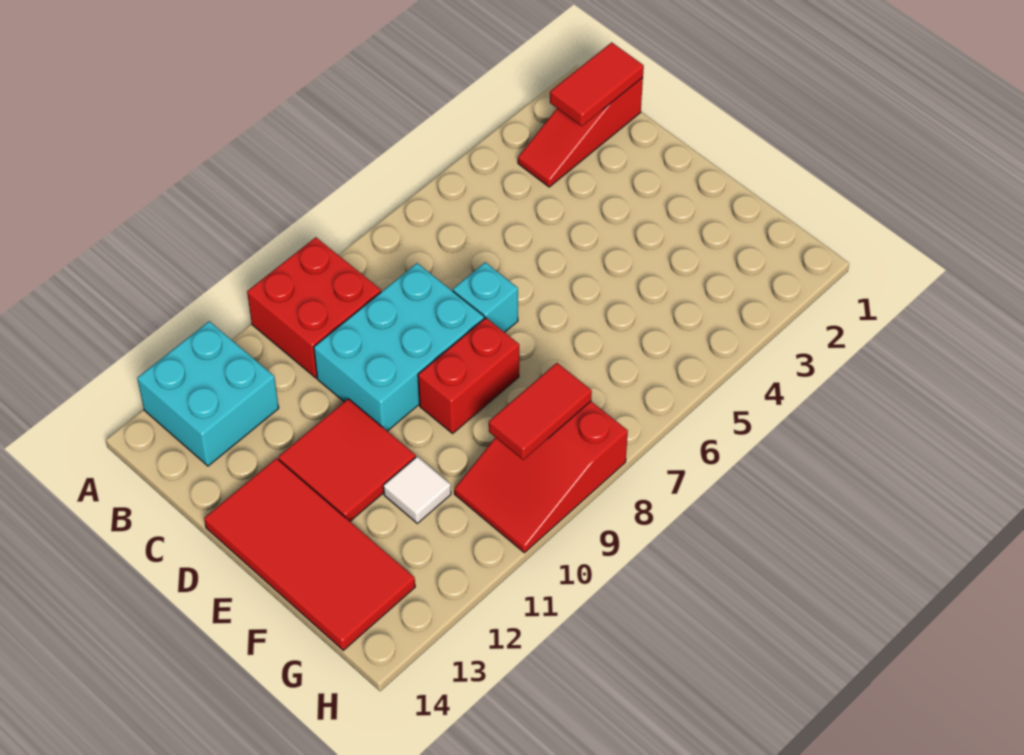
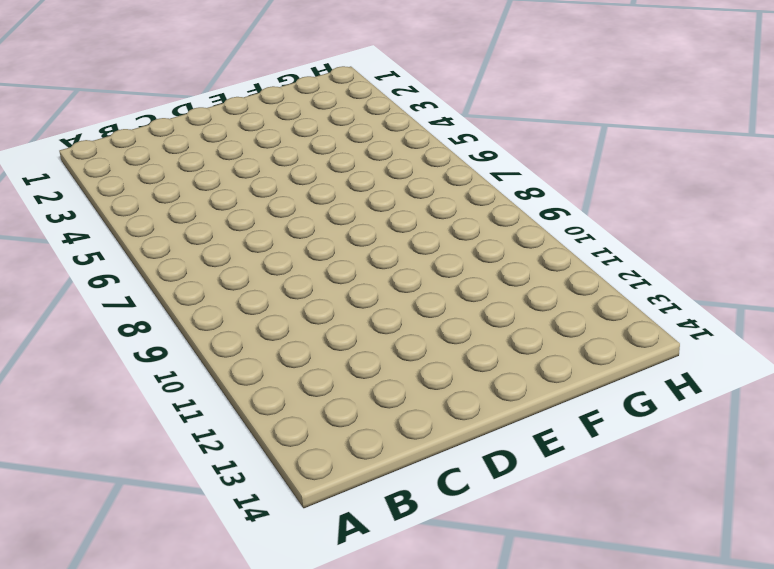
none -> red 2x2 brick [247,237,381,378]
none -> cyan 2x2 brick [137,321,279,466]
none -> red 1x3 slope [518,77,643,187]

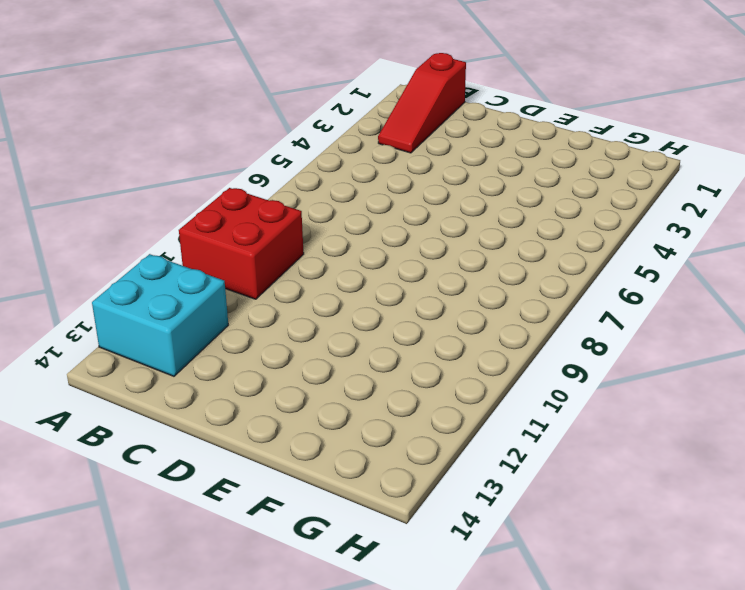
none -> cyan 2x3 brick [314,263,484,431]
none -> cyan 1x1 brick [453,262,518,332]
none -> red 2x2 tile [278,399,416,521]

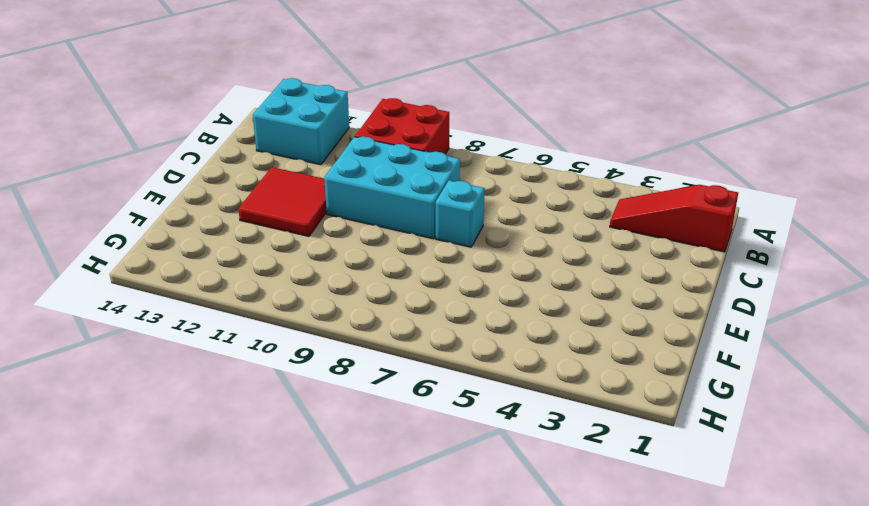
none -> red 2x4 tile [204,458,415,650]
none -> red 1x2 brick [418,318,519,433]
none -> white 1x1 tile [383,456,451,523]

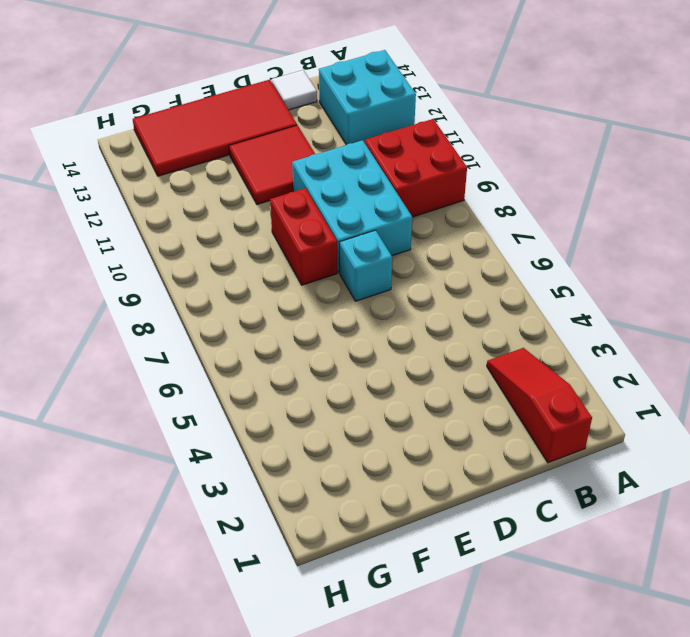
white 1x1 tile [272,70,317,110] -> white 1x1 tile moved to [383,456,451,523]
none -> red 2x3 slope [454,401,628,553]
none -> red 1x2 tile [550,42,644,126]
none -> red 1x2 tile [489,363,592,460]

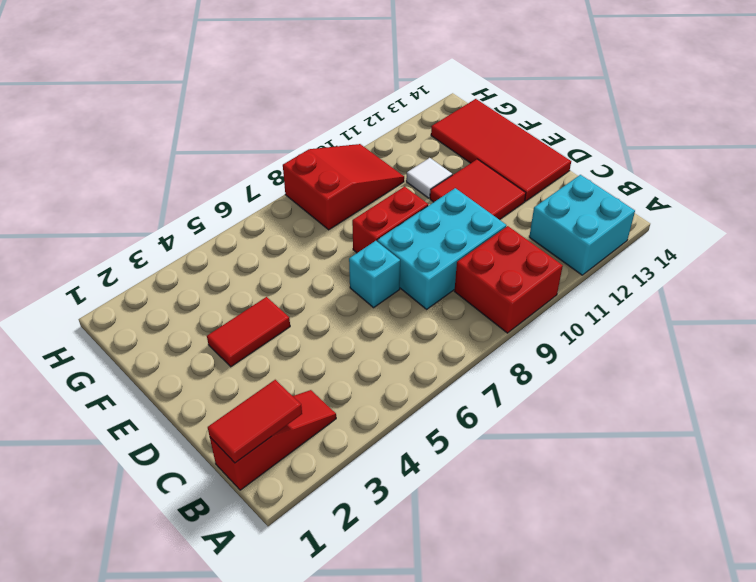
red 1x2 tile [207,297,290,367] -> red 1x2 tile moved to [489,363,592,460]

